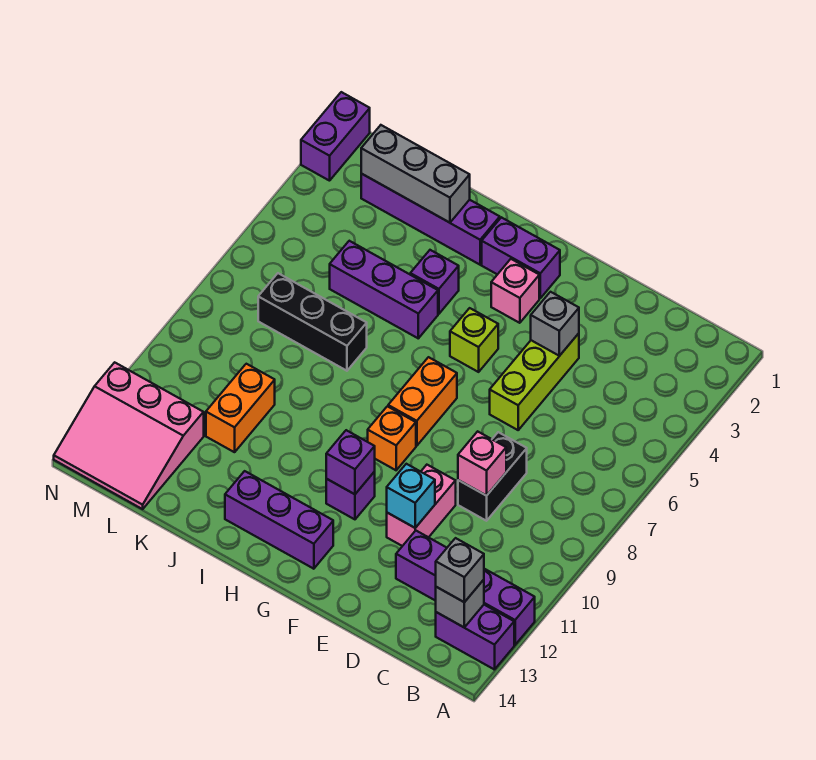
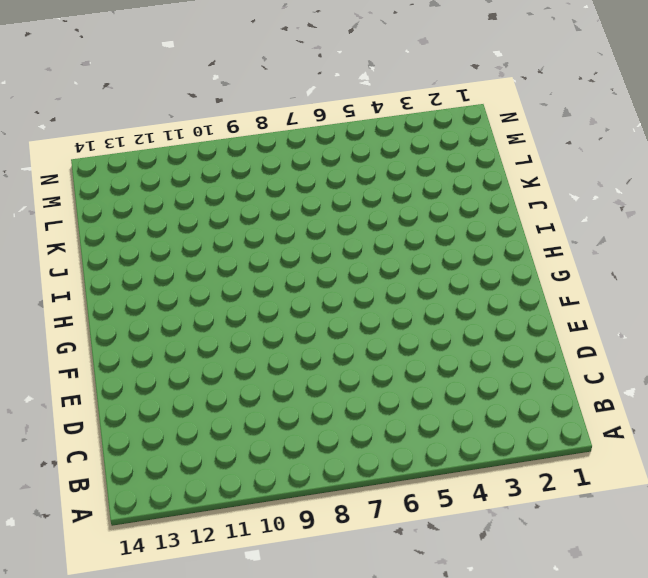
none -> purple 1x4 brick [396,531,535,645]
none -> purple 1x2 brick [436,605,514,670]
none -> black 1x2 brick [458,432,527,521]

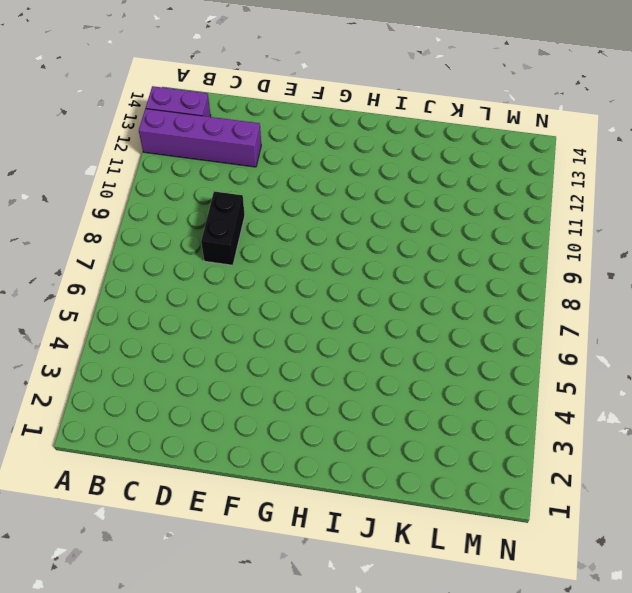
none -> lime 1x3 brick [490,333,579,430]
none -> pink 1x2 brick [387,465,456,546]
none -> purple 1x2 brick [482,217,560,298]

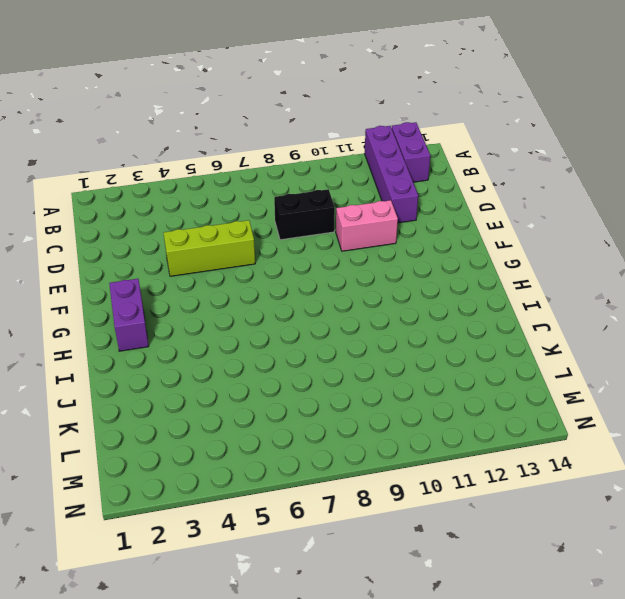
none -> pink 1x1 brick [491,259,539,323]
none -> lime 1x1 brick [450,308,498,372]
none -> orange 1x2 brick [388,357,457,446]

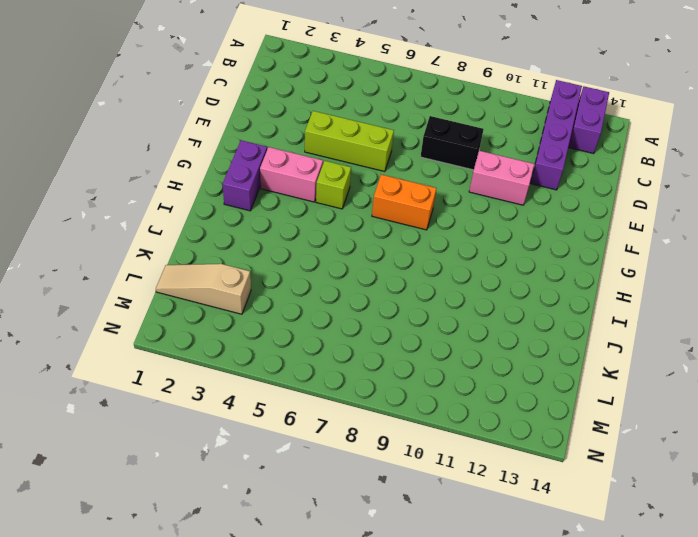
pink 1x2 brick [260,147,323,202] -> pink 1x1 brick [491,259,539,323]
tan 1x3 slope [156,264,251,314] -> purple 1x4 brick [361,174,500,265]
none -> orange 1x1 brick [367,406,416,470]
none -> purple 1x1 brick [326,472,375,519]
none -> purple 1x3 brick [225,471,333,569]

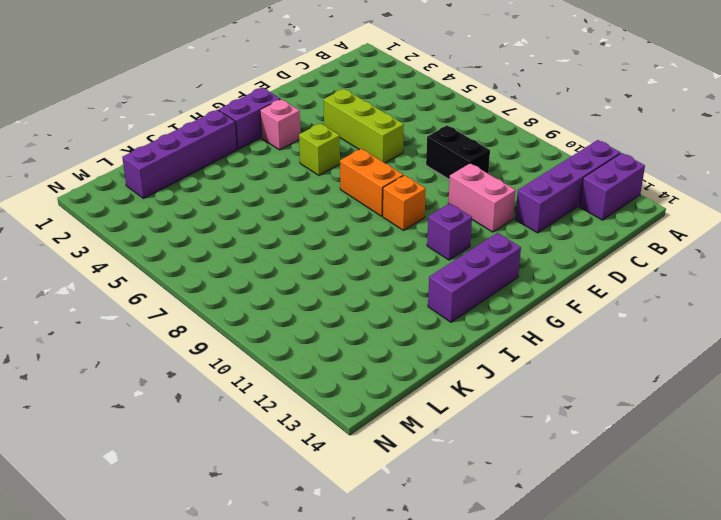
none -> purple 1x1 brick [410,250,459,314]
none -> purple 1x3 brick [330,241,438,338]
none -> black 1x3 brick [258,273,367,371]

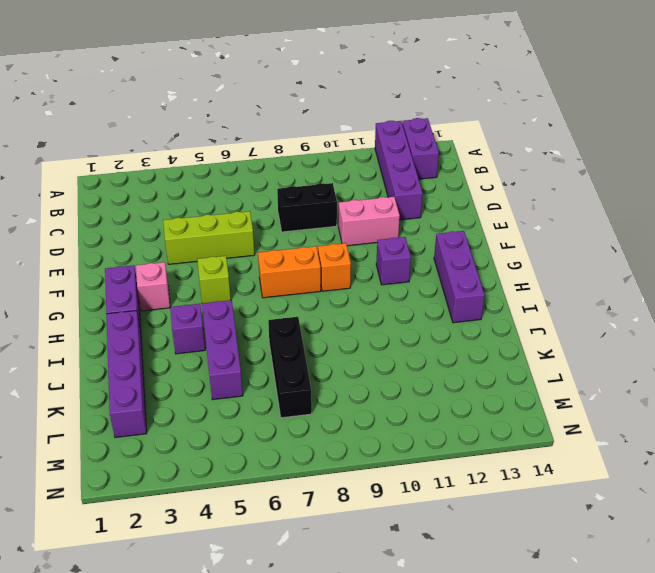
none -> orange 1x2 brick [206,364,275,452]
none -> pink 3x3 slope [54,362,204,509]
none -> purple 1x2 brick [301,92,370,181]

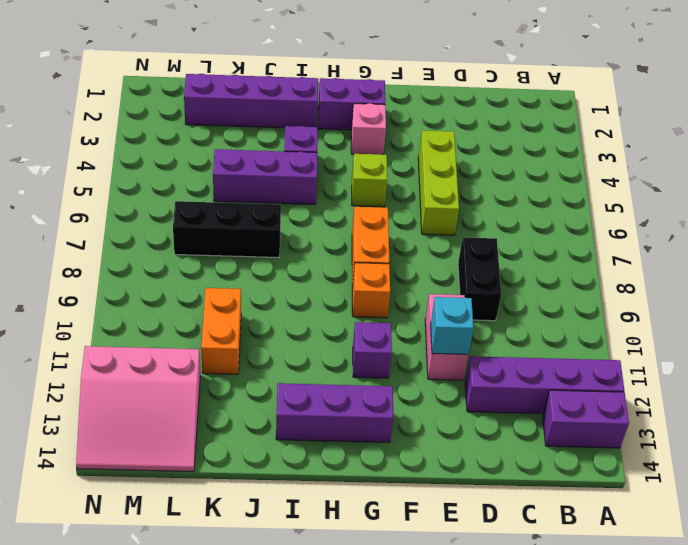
none -> purple 1x2 brick [301,92,370,181]
none -> grey 1x1 brick [436,580,484,627]
none -> pink 1x1 brick [458,431,506,496]

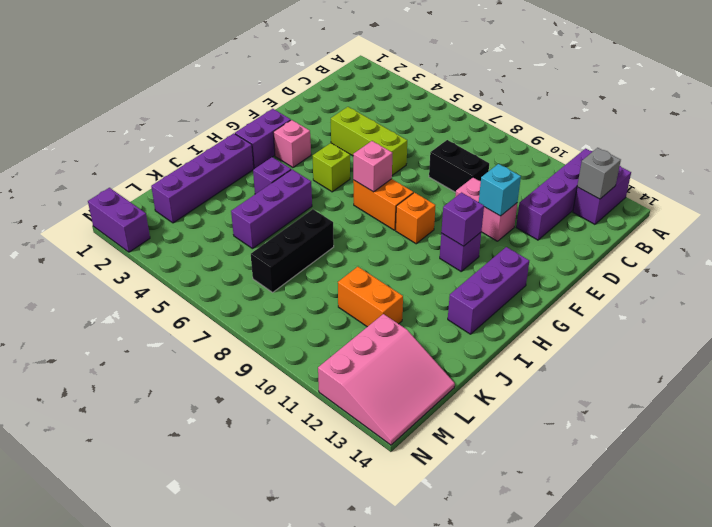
pink 1x1 brick [353,141,392,192] -> pink 1x1 brick moved to [458,431,506,496]
none -> grey 1x1 brick [531,292,579,356]
none -> grey 1x3 brick [361,125,470,223]
none -> grey 1x1 brick [436,538,484,602]

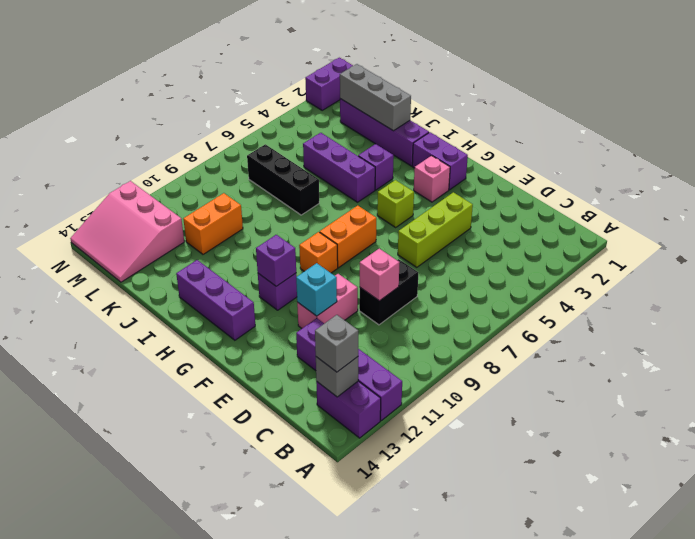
none -> grey 1x1 brick [531,292,579,356]

